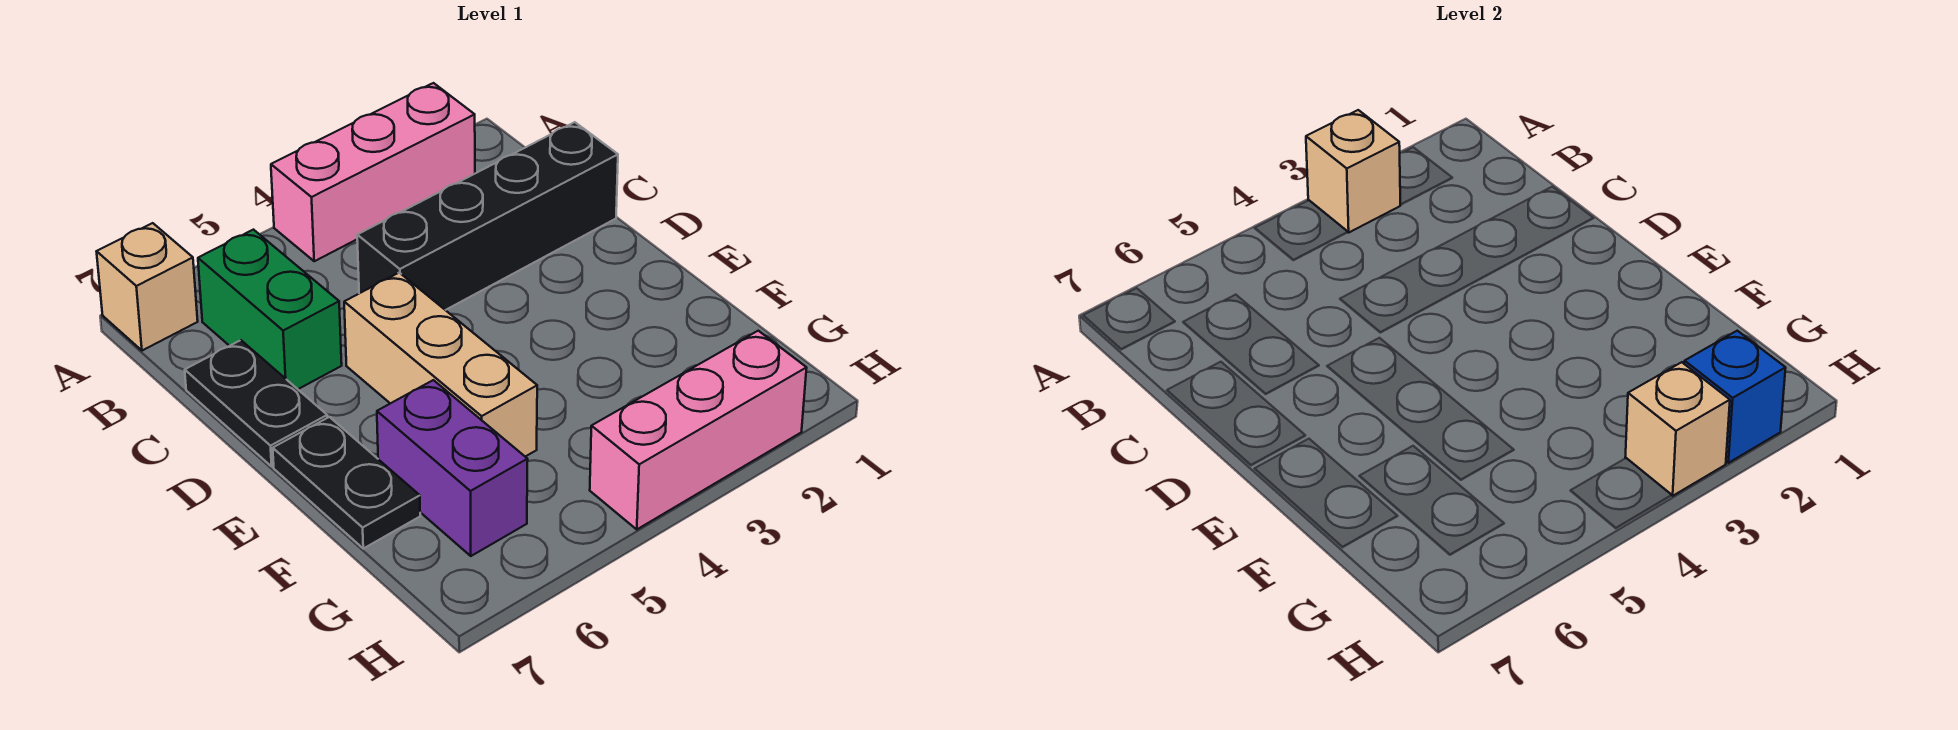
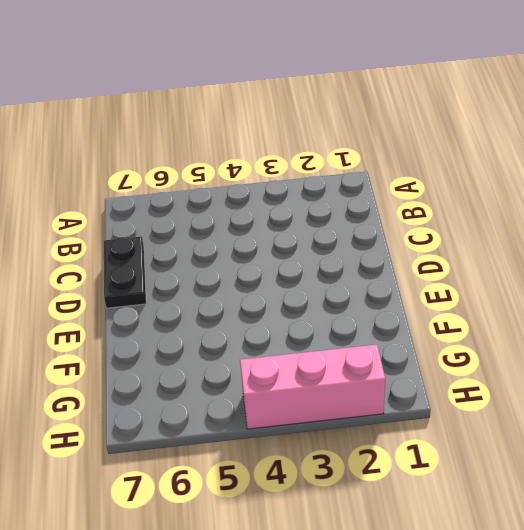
none -> pink 1x3 brick [271,83,475,261]
none -> tan 1x1 brick [96,223,198,351]
none -> green 1x2 brick [198,230,342,389]

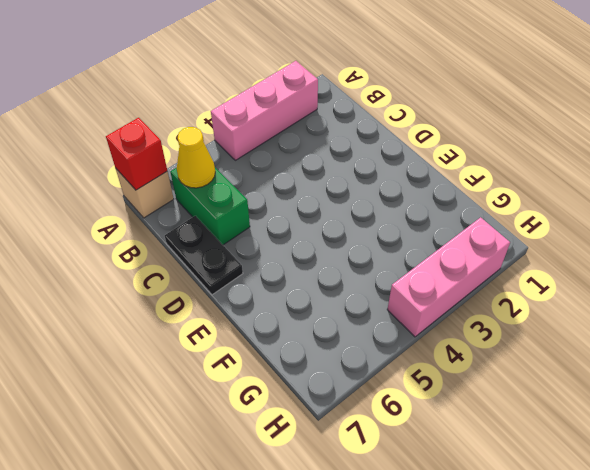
red 1x1 brick [106,118,167,190] -> none
yellow 1x1 cone [177,127,215,188] -> none
none -> black 1x4 brick [357,122,618,310]
none -> tan 1x3 brick [344,273,537,457]
none -> black 1x2 plate [273,417,420,548]

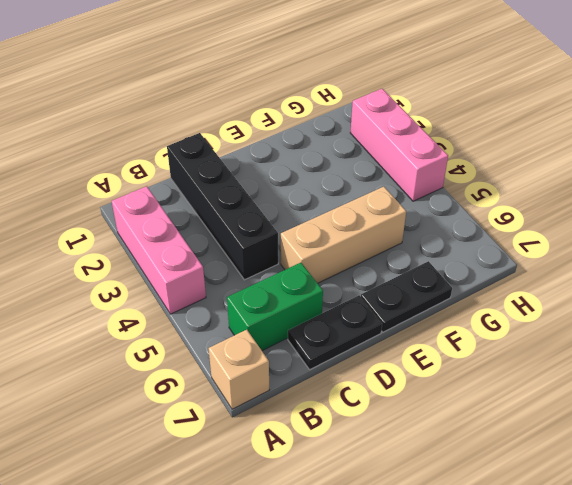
none -> purple 1x2 brick [377,380,528,556]
none -> tan 1x1 brick [1306,110,1400,232]
none -> blue 1x1 brick [1684,331,1786,463]

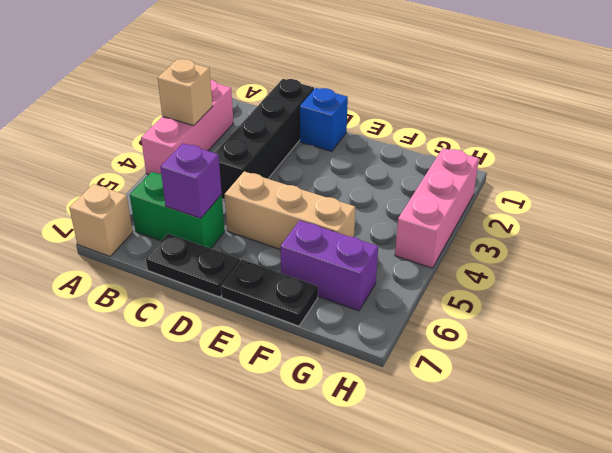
purple 1x1 brick [160,143,222,218] -> none
blue 1x1 brick [300,88,348,151] -> blue 1x1 brick moved to [1684,331,1786,463]
none -> tan 1x1 brick [1625,362,1730,496]

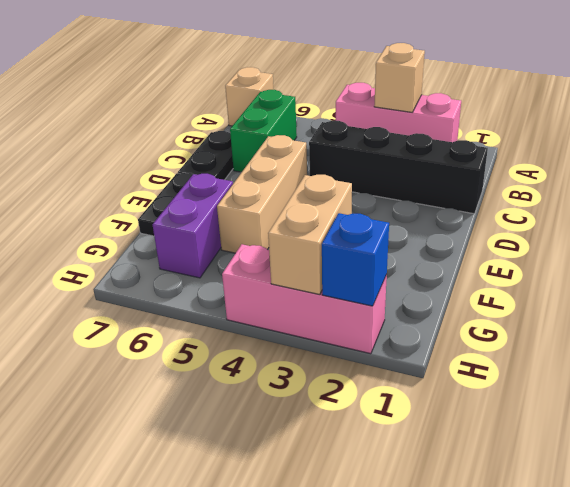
tan 1x2 brick [268,175,352,295] -> tan 1x1 brick [1625,362,1730,496]

